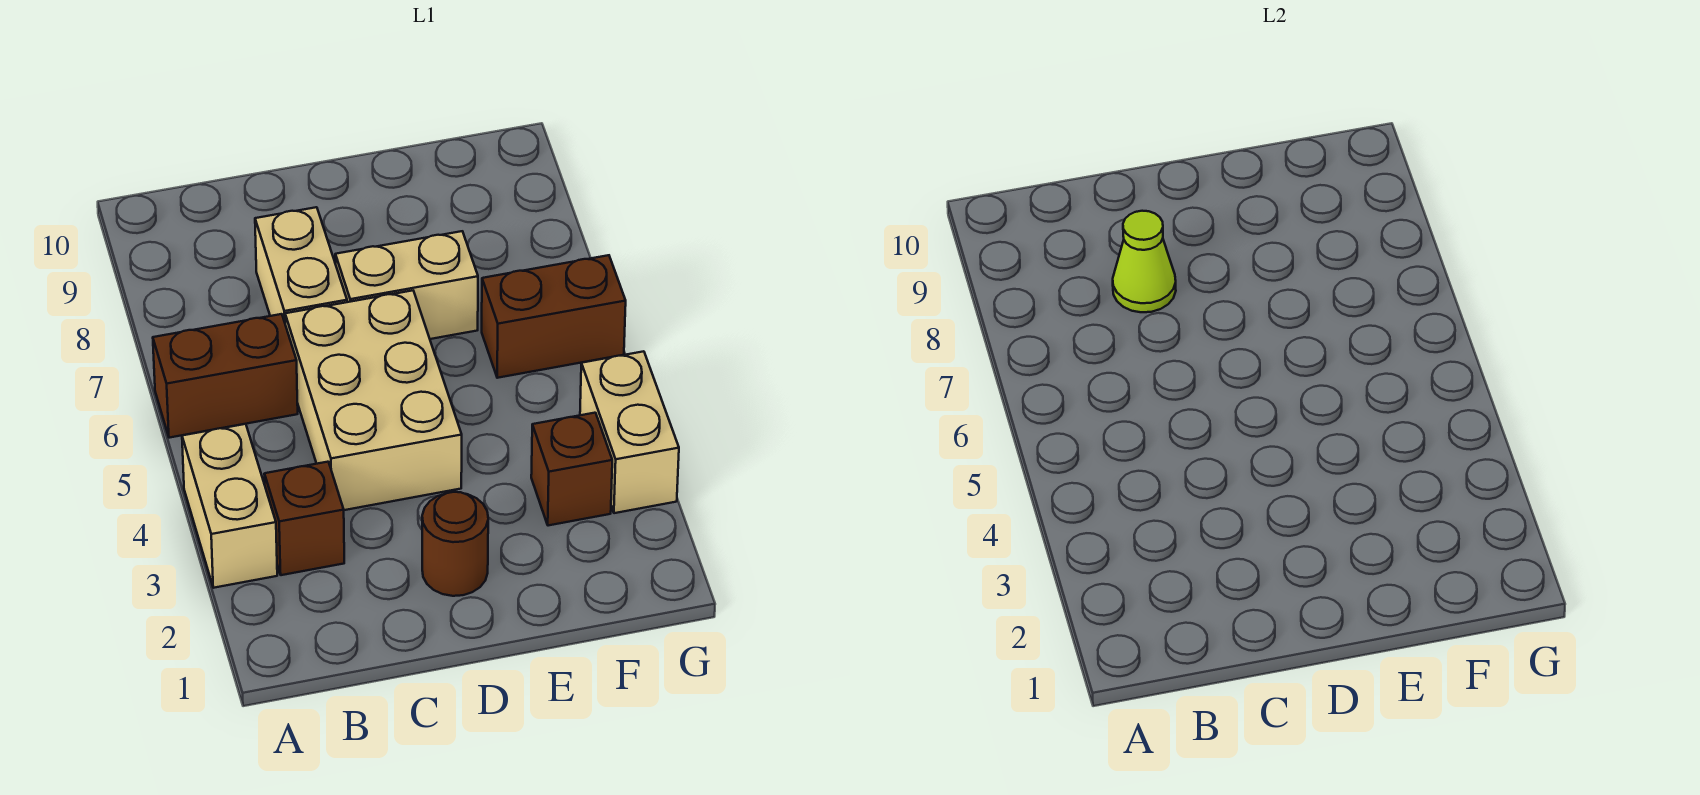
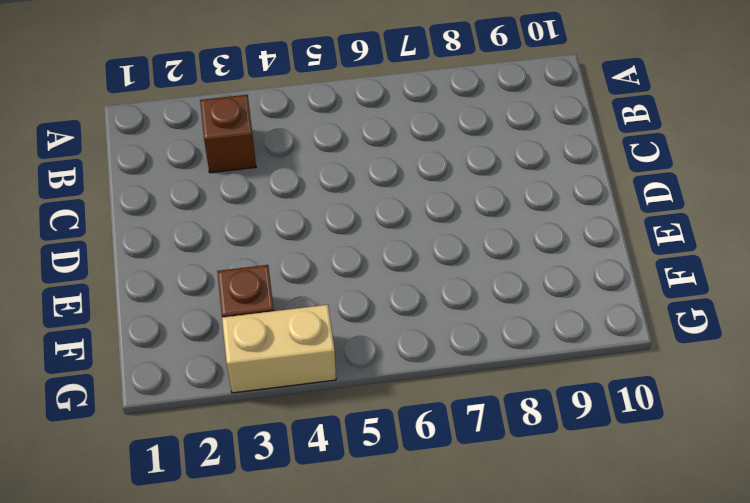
none -> tan 1x2 brick [182,424,277,588]
none -> brown 1x2 brick [153,314,298,438]

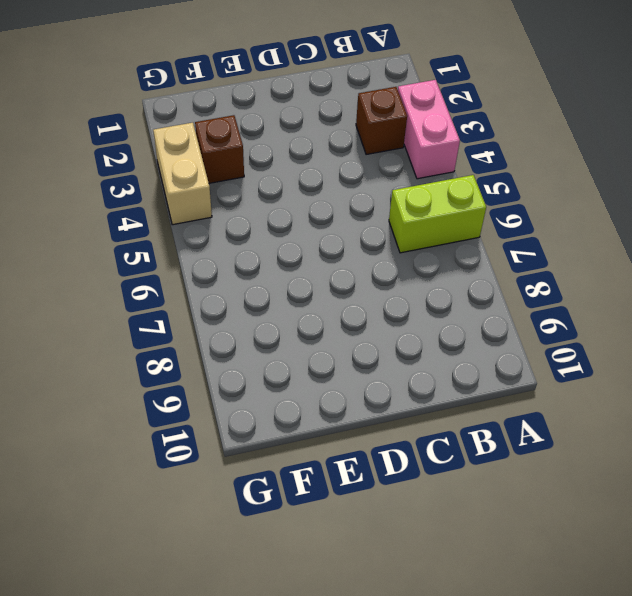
pink 1x2 brick [398,80,460,179] -> tan 1x2 brick [182,424,277,588]
lime 1x2 brick [389,175,486,253] -> brown 1x2 brick [153,314,298,438]
none -> tan 2x3 brick [285,291,462,510]
none -> tan 1x2 brick [255,207,347,322]

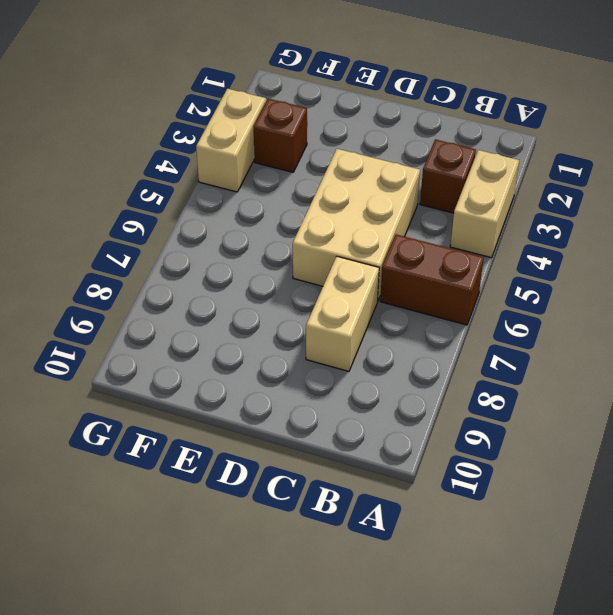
none -> brown 1x1 round brick [422,492,488,596]
none -> tan 1x2 brick [335,231,478,339]

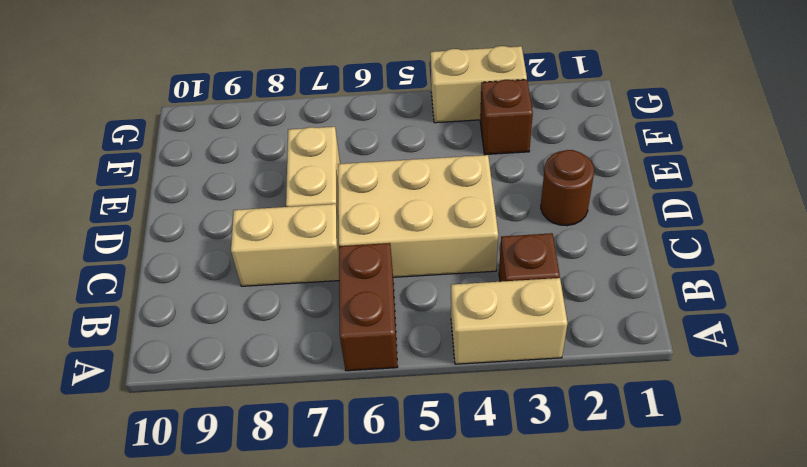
none -> brown 1x2 brick [482,255,626,378]
none -> lime 1x1 cone [1113,211,1176,312]

